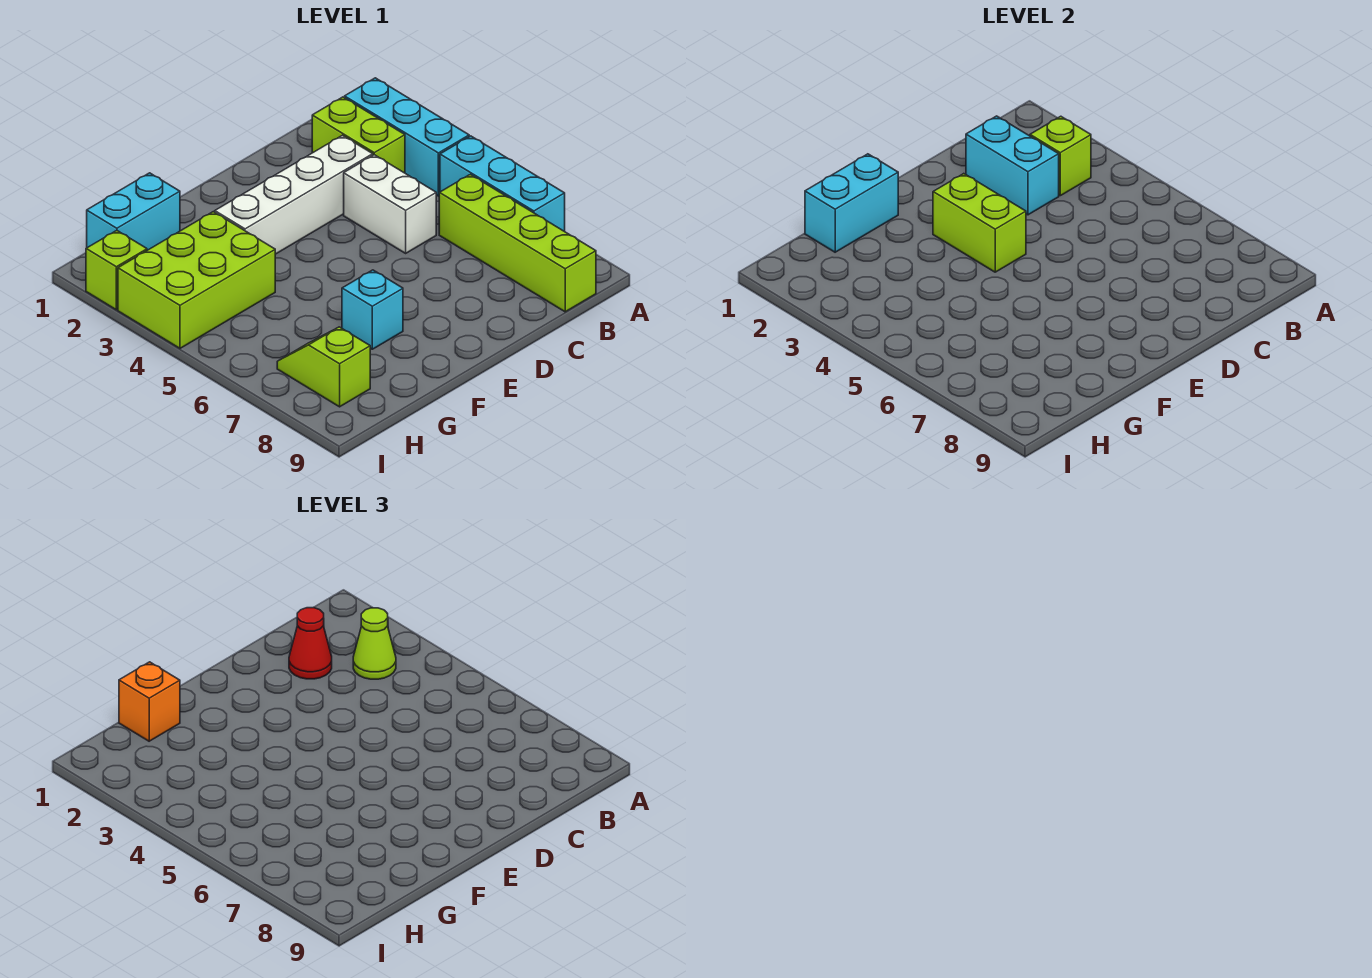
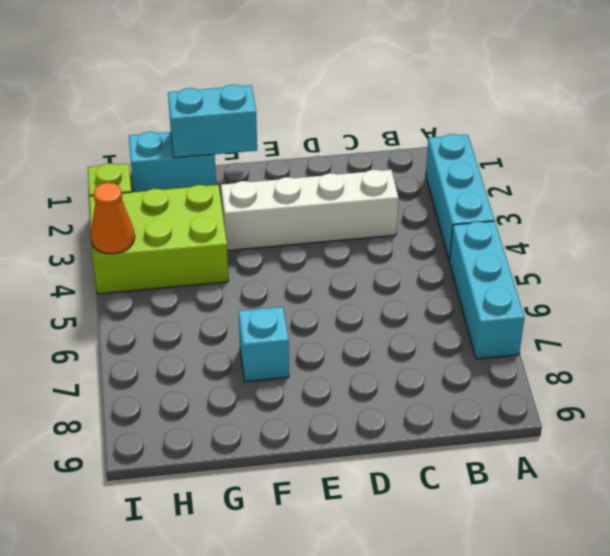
orange 1x1 cone [91,183,135,254] -> none
none -> lime 1x2 brick [312,97,405,173]
none -> lime 1x4 brick [439,174,596,312]
none -> white 1x2 brick [344,155,436,253]

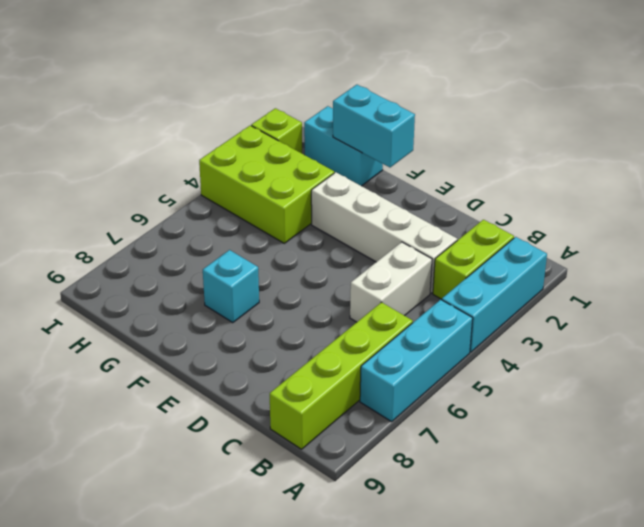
none -> lime 1x2 slope [277,327,370,407]
none -> lime 1x1 brick [1030,116,1091,196]
none -> cyan 1x2 brick [966,116,1059,215]

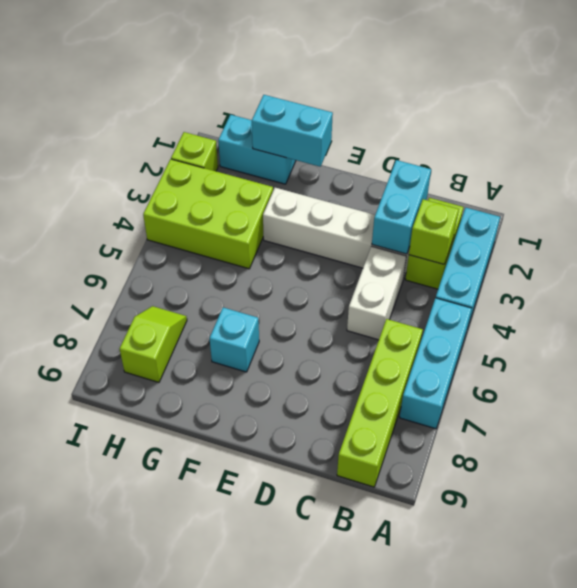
none -> lime 1x2 brick [933,174,1026,272]
none -> lime 1x1 cone [353,608,396,679]
none -> red 1x1 cone [289,608,332,679]

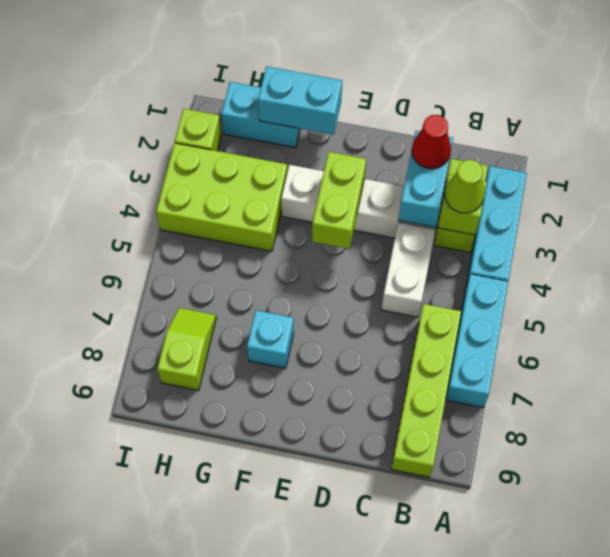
none -> orange 1x1 brick [119,662,180,741]

